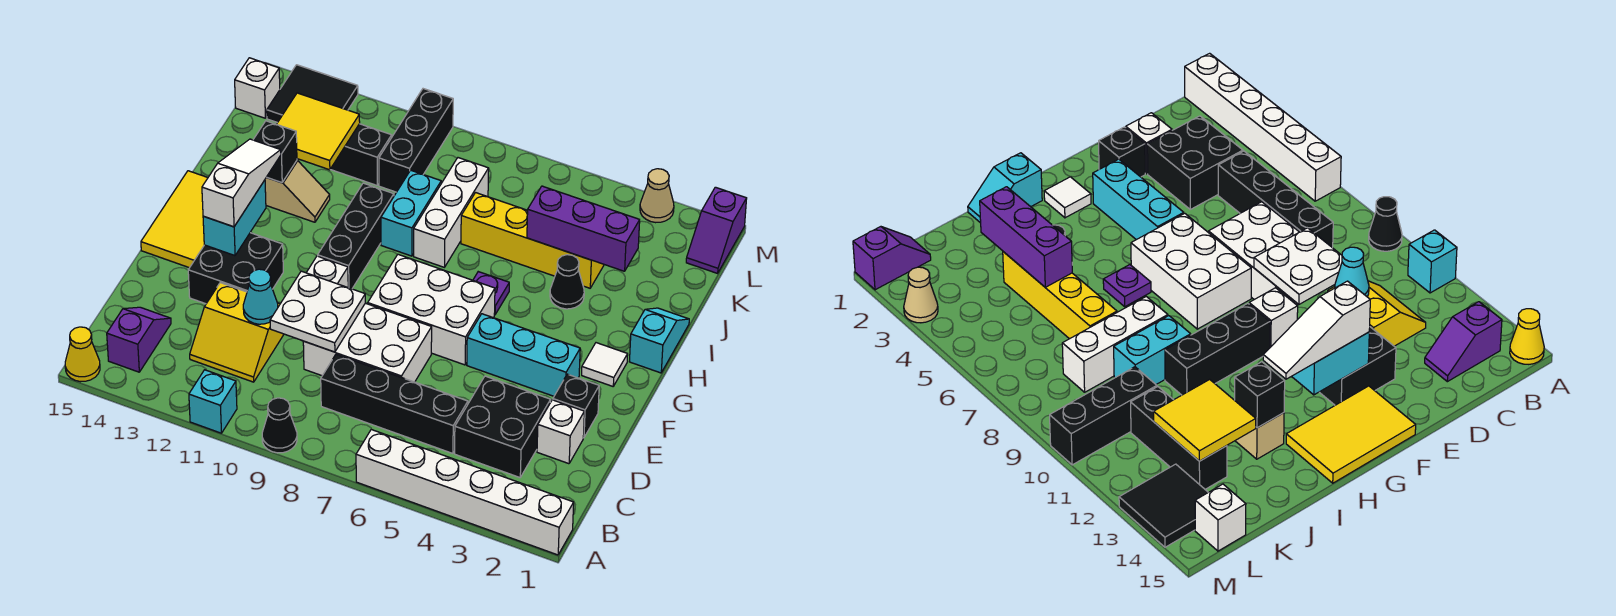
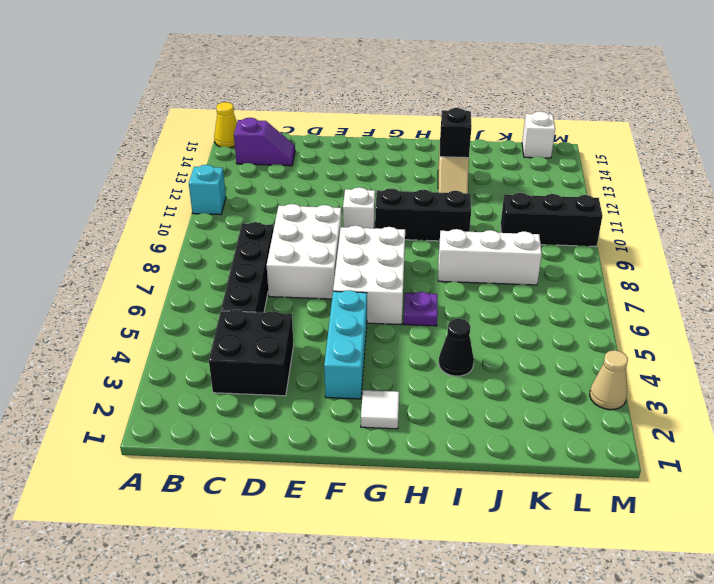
none -> white 1x6 brick [356,429,574,555]
none -> black 1x1 cone [262,398,297,453]
none -> yellow 2x2 slope [190,283,284,382]
none -> white 1x1 brick [537,400,584,464]

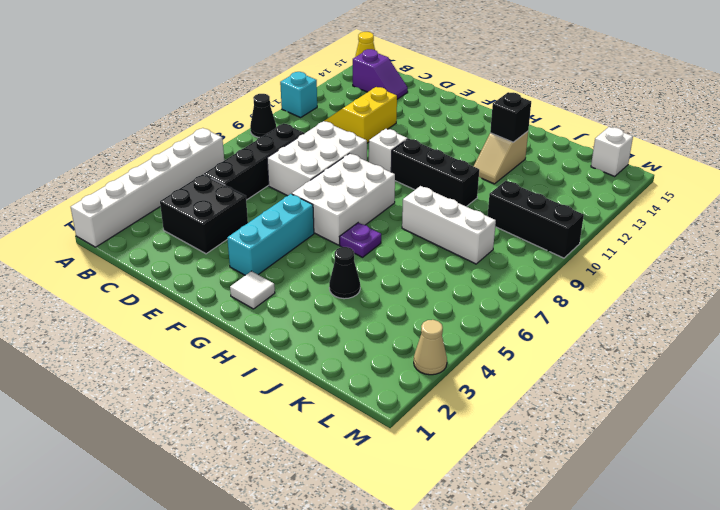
none -> white 1x1 brick [537,400,584,464]
none -> black 1x1 brick [553,374,599,438]
none -> black 2x2 brick [188,233,283,304]
none -> yellow 2x3 tile [141,171,208,268]

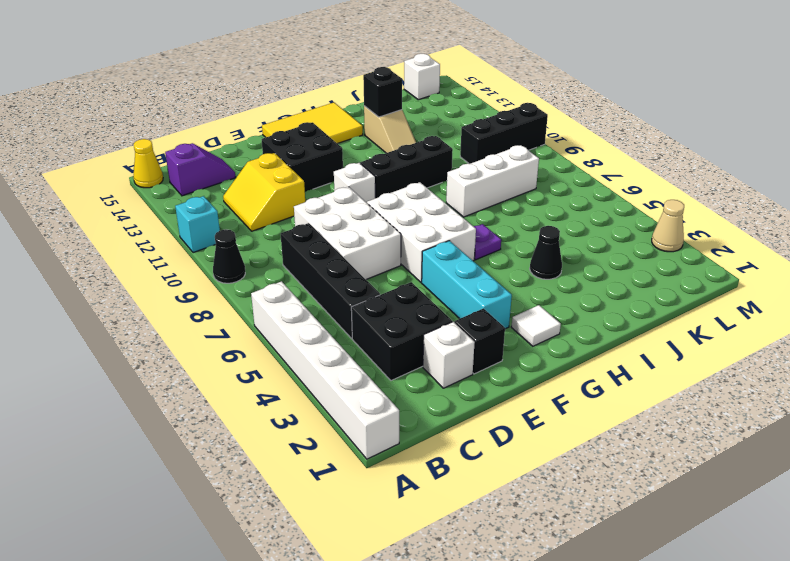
none -> cyan 1x2 slope [629,308,689,373]
none -> cyan 1x2 brick [381,170,441,256]
none -> yellow 1x4 brick [461,193,604,288]
none -> black 1x3 brick [330,124,392,185]

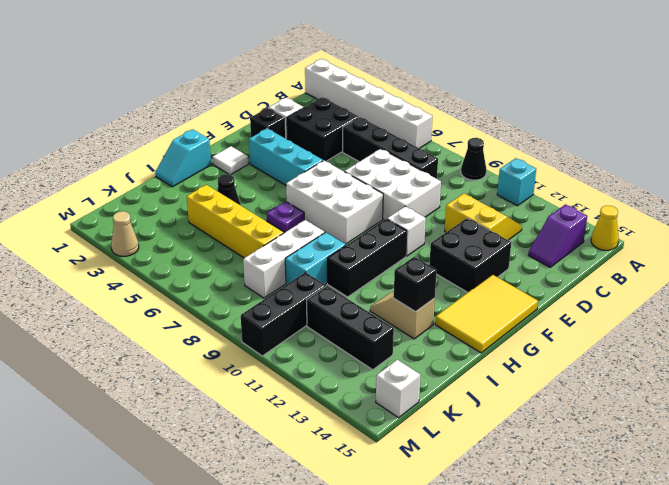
none -> purple 1x2 slope [686,187,747,273]
none -> black 2x2 tile [267,65,358,123]
none -> white 2x2 plate [270,271,365,352]
none -> cyan 1x1 cone [243,269,278,324]

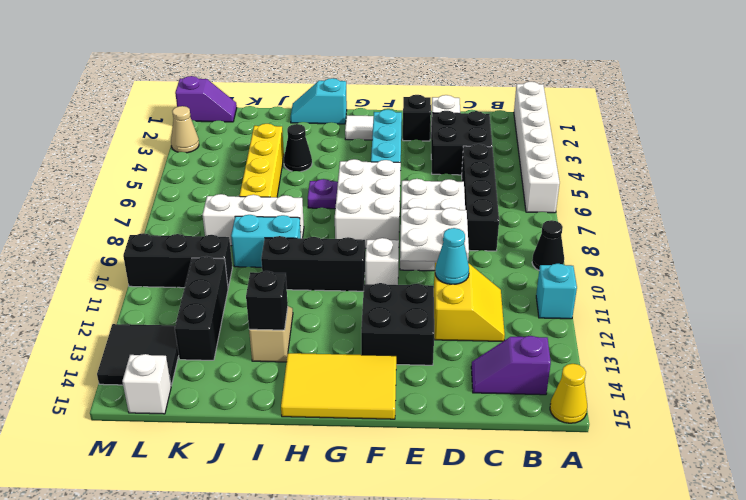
none -> cyan 1x2 brick [203,180,266,256]
none -> purple 1x3 brick [527,186,640,271]
none -> yellow 2x2 tile [277,93,360,170]
none -> white 1x3 slope [202,139,281,227]

